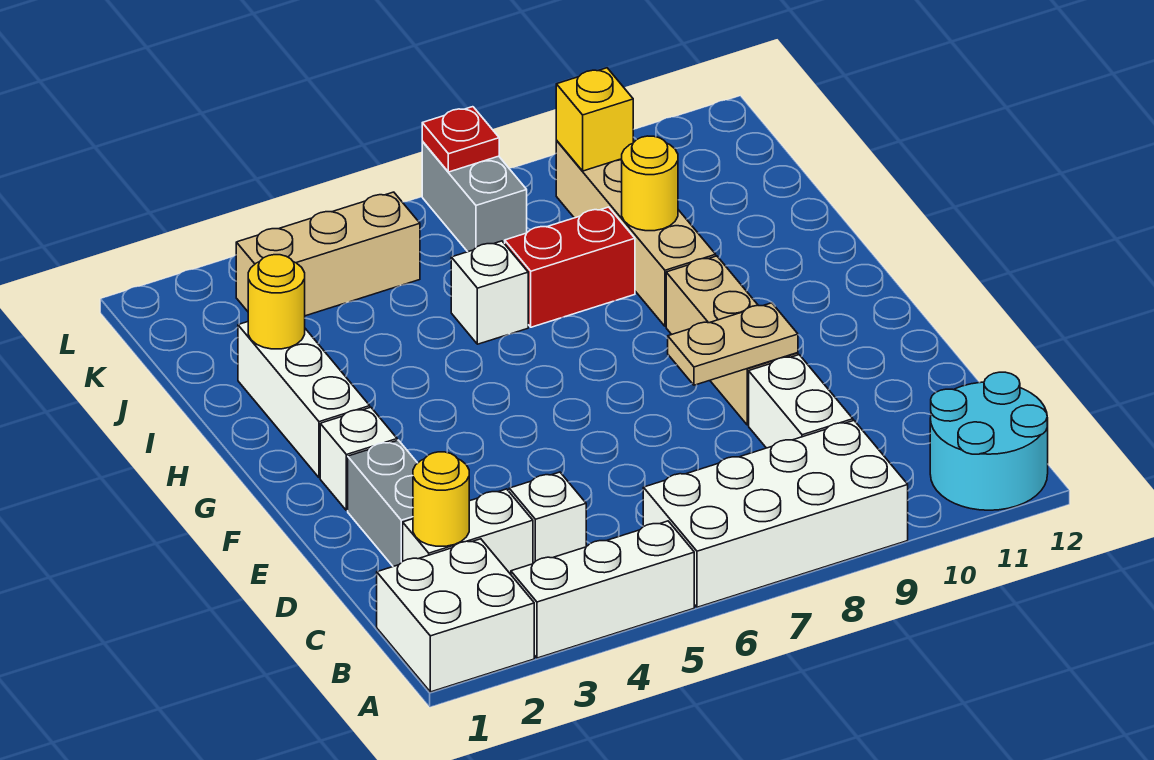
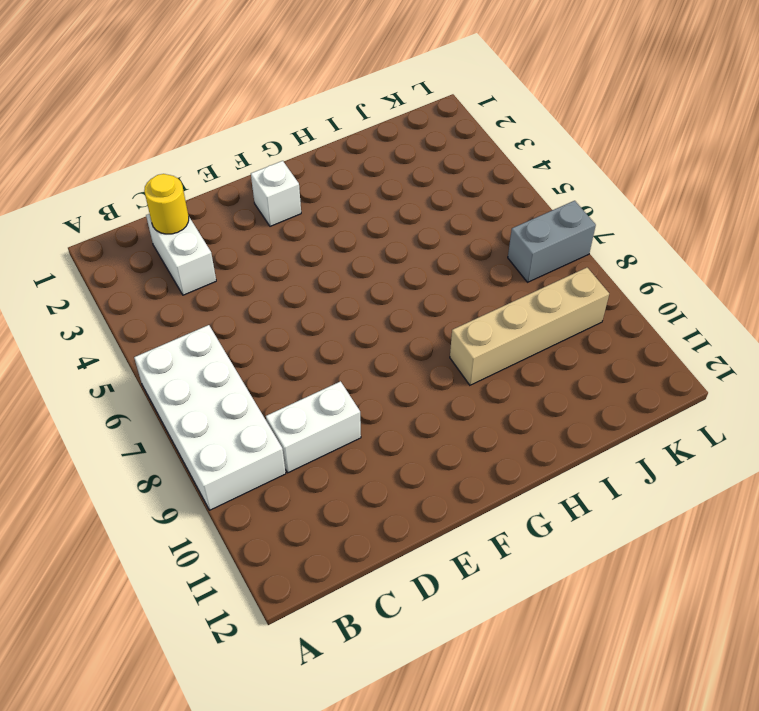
none -> white 2x2 brick [377,539,534,692]
none -> white 1x3 brick [511,521,694,658]
none -> cyan 2x2 round brick [930,372,1048,510]

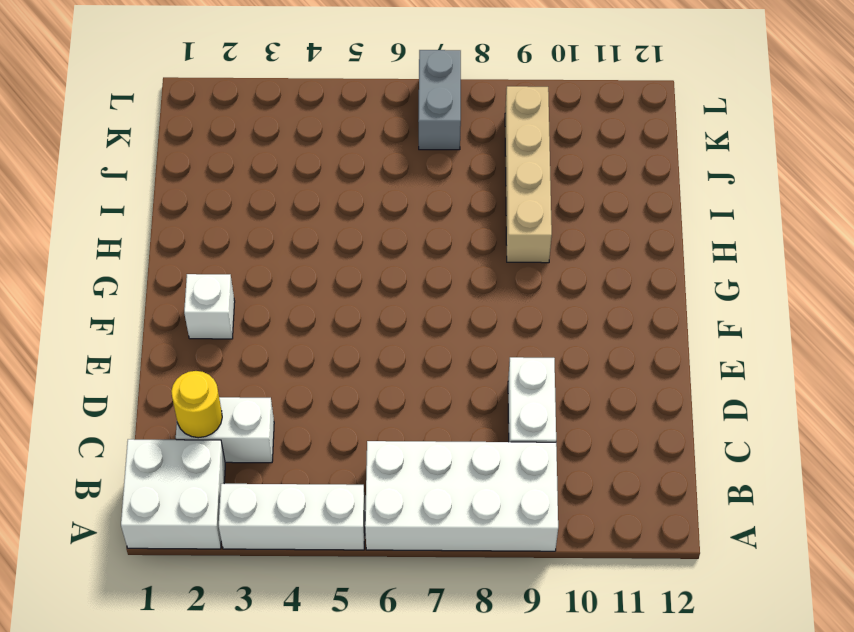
none -> cyan 2x2 round brick [930,372,1048,510]
none -> white 1x1 brick [509,472,586,563]
none -> grey 1x2 brick [348,440,417,566]

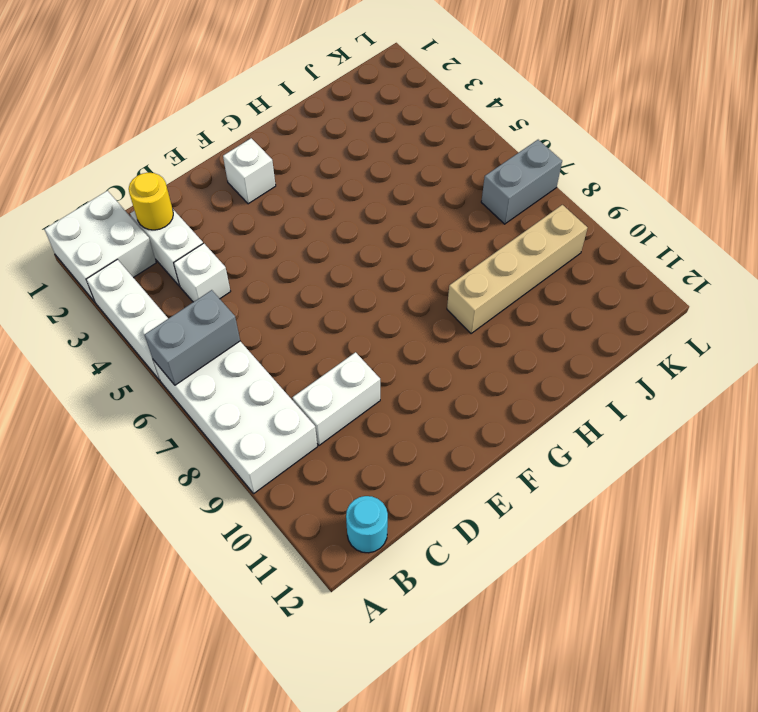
grey 1x2 brick [144,290,240,385] -> grey 1x2 brick moved to [348,440,417,566]
cyan 1x1 round brick [346,496,388,553] -> cyan 2x2 round brick [930,372,1048,510]
none -> tan 1x3 brick [666,256,798,425]
none -> white 1x3 brick [238,322,370,478]
none -> white 1x1 brick [451,241,528,344]

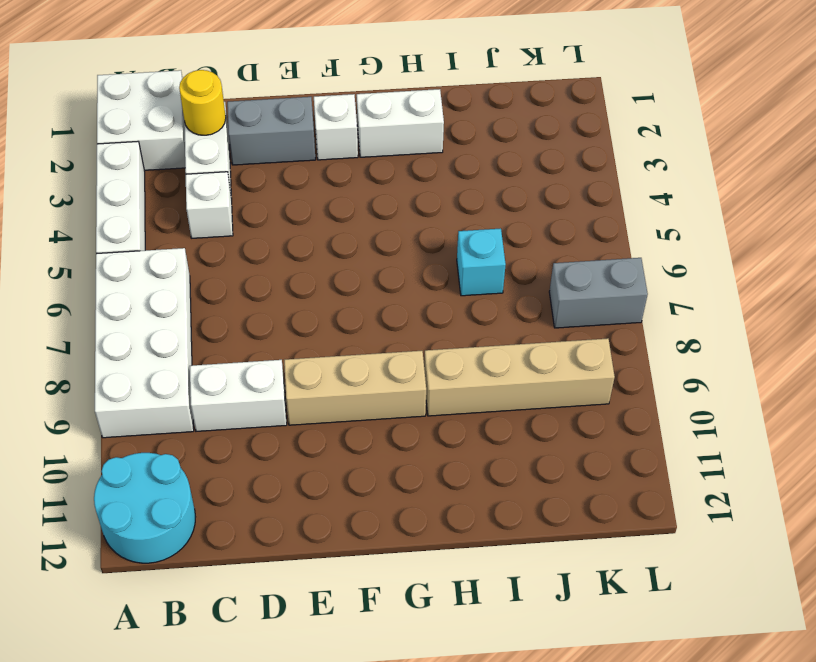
white 1x2 brick [357,89,444,157] -> white 1x3 brick [238,322,370,478]
cyan 1x1 brick [457,228,506,296] -> white 1x1 brick [451,241,528,344]
none -> red 1x2 brick [505,207,635,327]
none -> tan 1x3 brick [236,192,420,316]
none -> tan 1x2 plate [668,303,798,385]

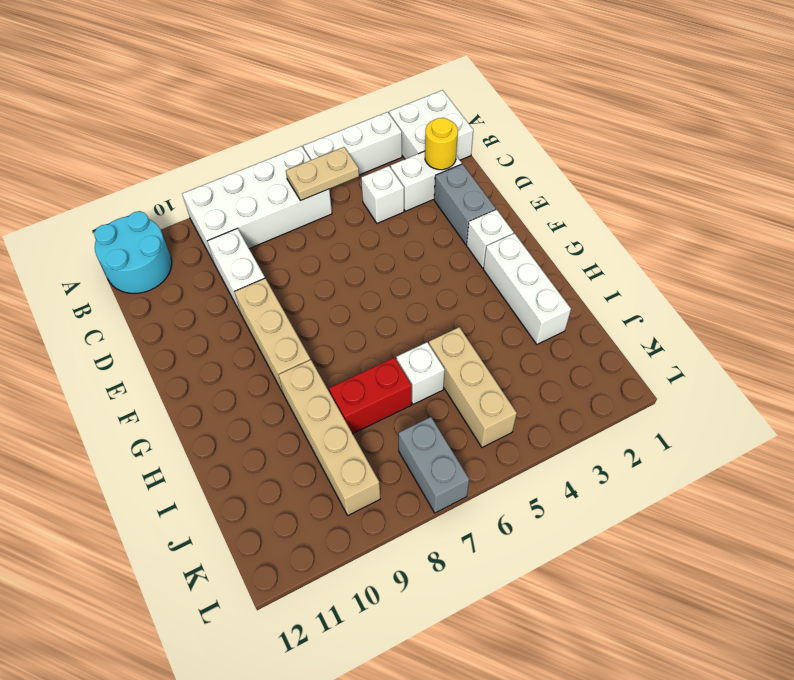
tan 1x2 plate [286,147,359,201] -> tan 1x2 plate moved to [668,303,798,385]
tan 1x3 brick [429,327,517,448] -> tan 1x3 brick turned to [236,192,420,316]
none -> yellow 1x1 round brick [248,255,305,349]
none -> yellow 1x1 round brick [622,136,678,231]
none -> yellow 1x1 brick [556,68,633,171]

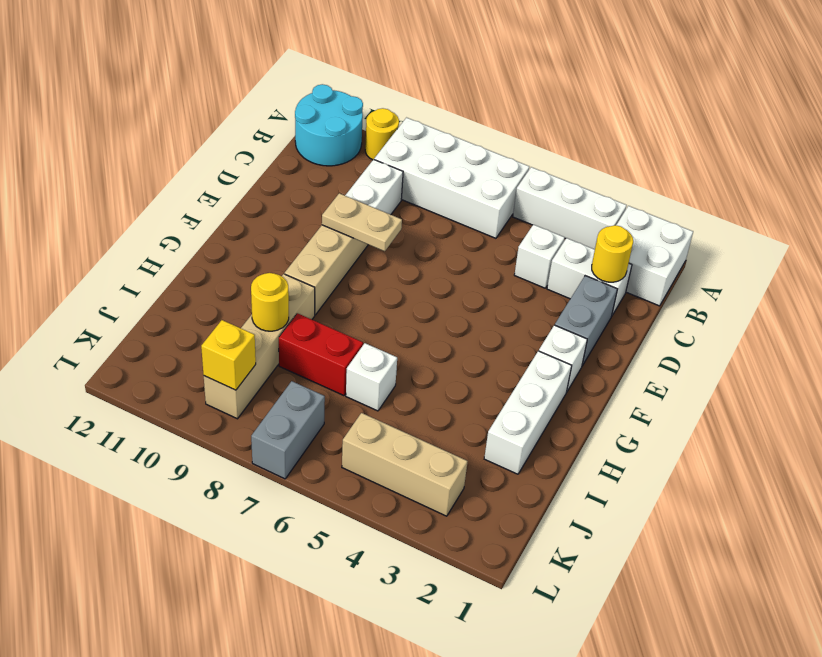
yellow 1x1 round brick [365,108,399,160] -> yellow 1x1 round brick moved to [248,255,305,349]
none -> red 1x1 plate [422,107,499,172]

